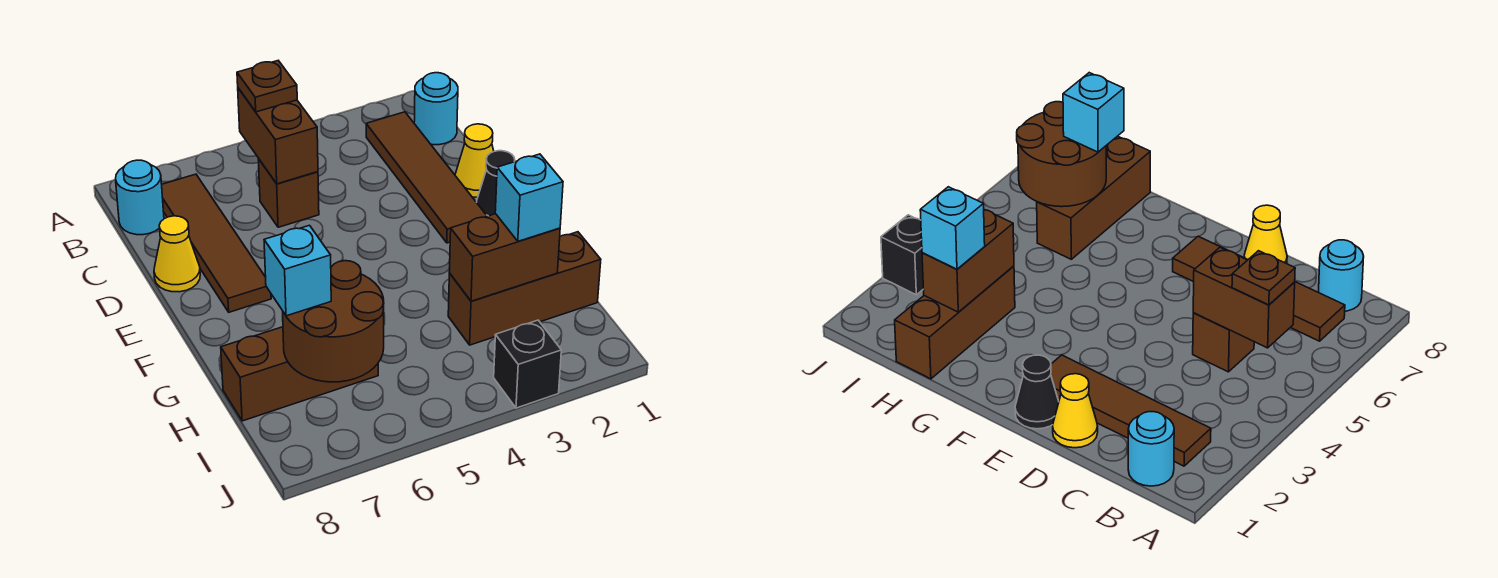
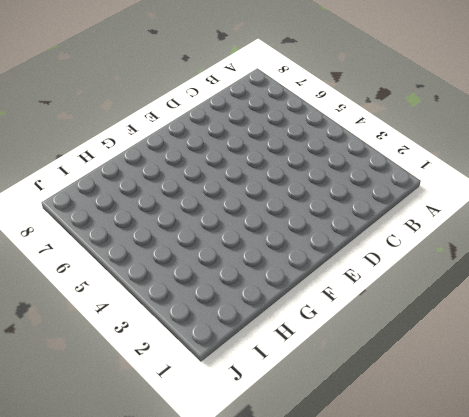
none -> cyan 1x1 round brick [414,73,458,145]
none -> brown 1x4 tile [366,112,487,243]
none -> brown 1x4 tile [162,174,271,312]

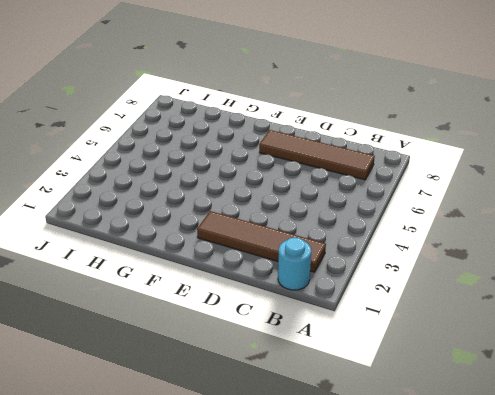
none -> cyan 1x1 round brick [116,160,164,235]
none -> brown 1x1 brick [258,159,319,227]
none -> yellow 1x1 cone [455,124,494,197]

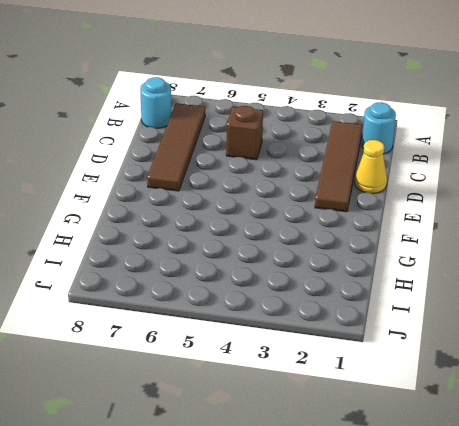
none -> yellow 1x1 cone [154,216,200,292]
none -> black 1x1 cone [477,151,515,216]
none -> brown 1x3 brick [448,232,601,345]

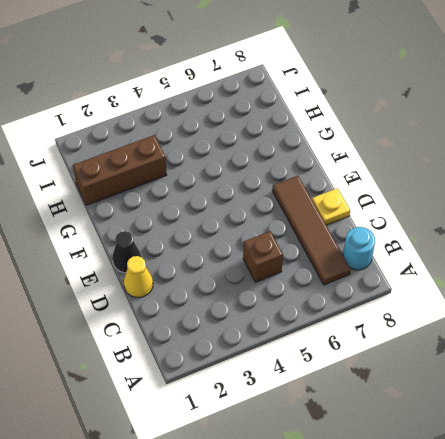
yellow 1x1 plate [312,188,350,225] -> yellow 1x1 cone [154,216,200,292]
none -> cyan 1x1 round brick [414,73,458,145]
none -> brown 1x4 tile [366,112,487,243]
none -> brown 1x3 brick [221,327,378,421]

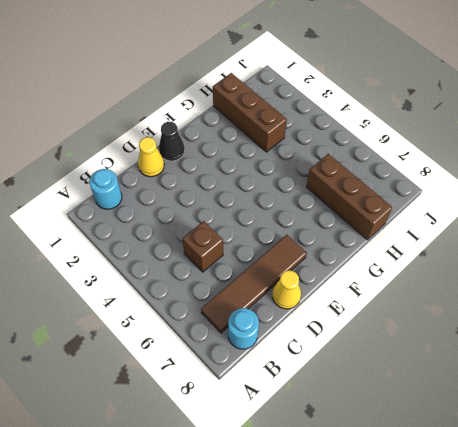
none -> brown 1x4 tile [366,112,487,243]
none -> black 1x1 brick [494,320,561,408]
none -> brown 1x2 brick [238,88,318,184]

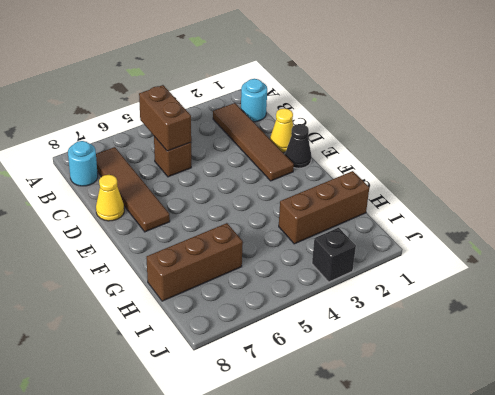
none -> brown 1x2 brick [449,214,560,301]
none -> brown 2x2 round brick [283,261,384,382]
none -> brown 1x1 plate [237,61,297,112]

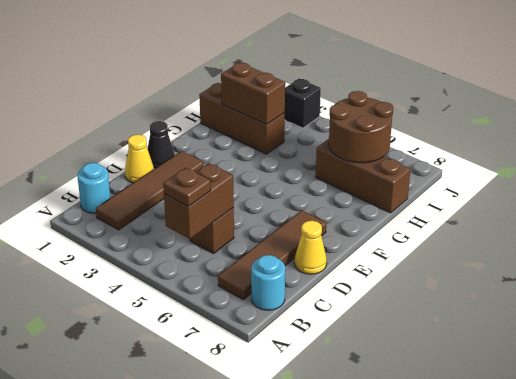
none -> cyan 1x1 brick [495,154,563,241]
none -> cyan 1x1 brick [264,225,331,316]

